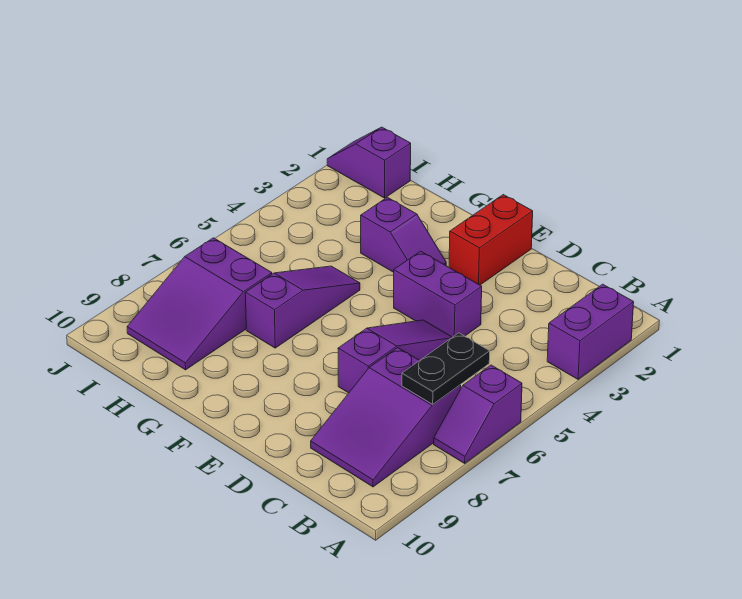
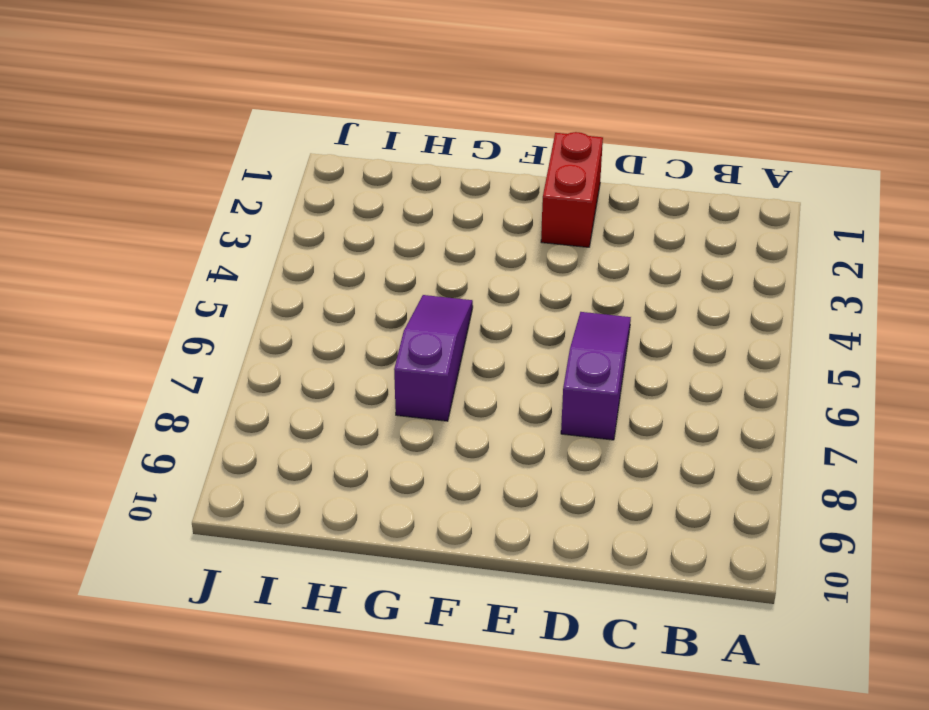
none -> purple 1x2 brick [547,284,634,379]
none -> purple 1x2 slope [434,365,522,463]

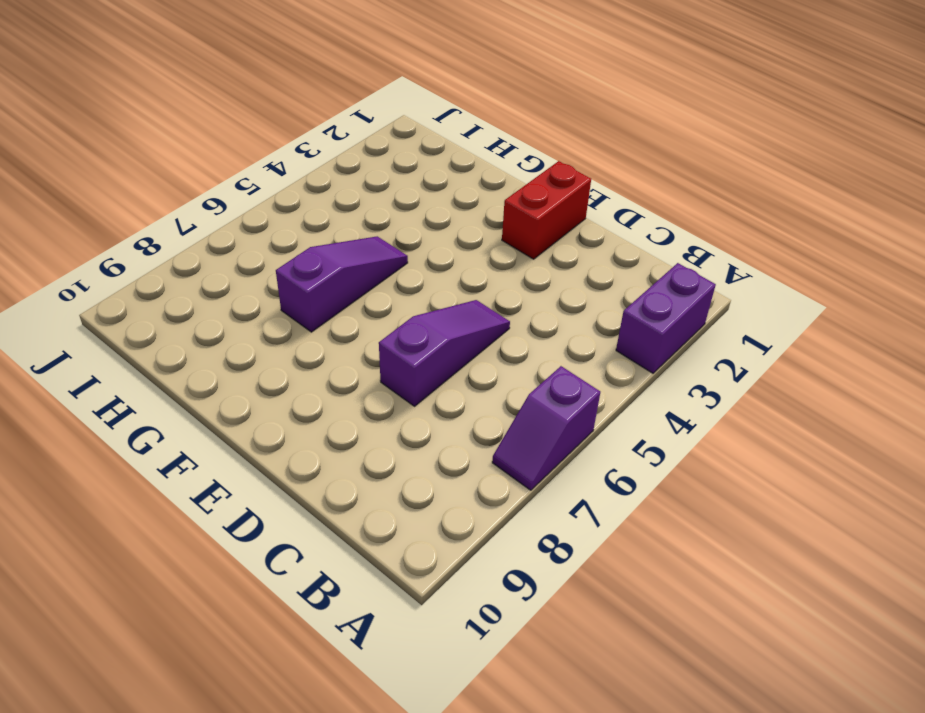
none -> purple 2x3 slope [311,348,461,487]
none -> purple 1x2 brick [394,251,482,337]

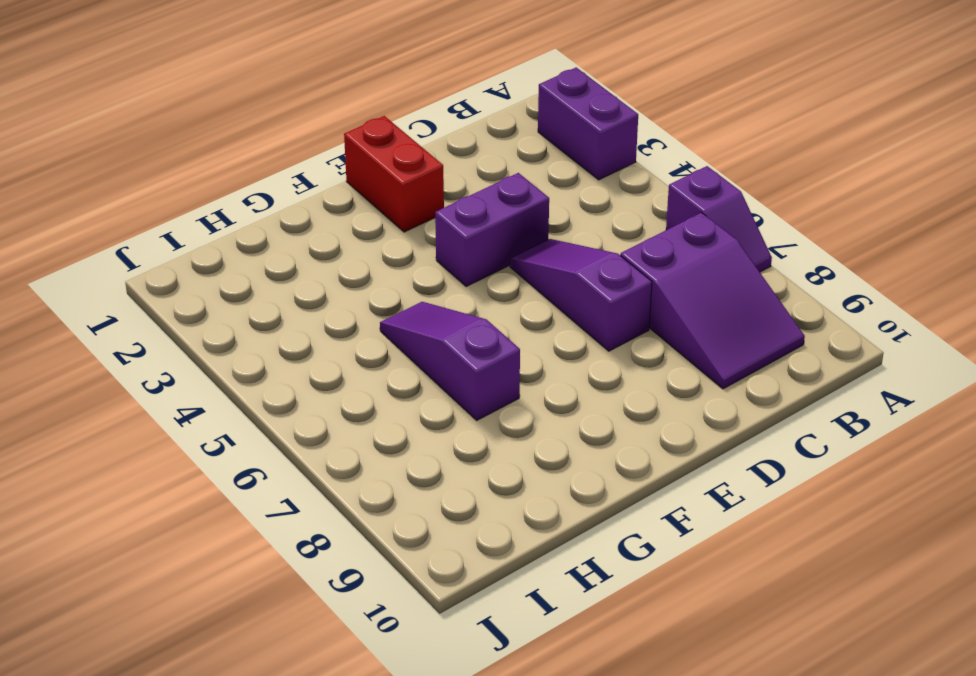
none -> purple 1x2 slope [361,197,446,272]
none -> purple 2x3 slope [127,238,272,370]

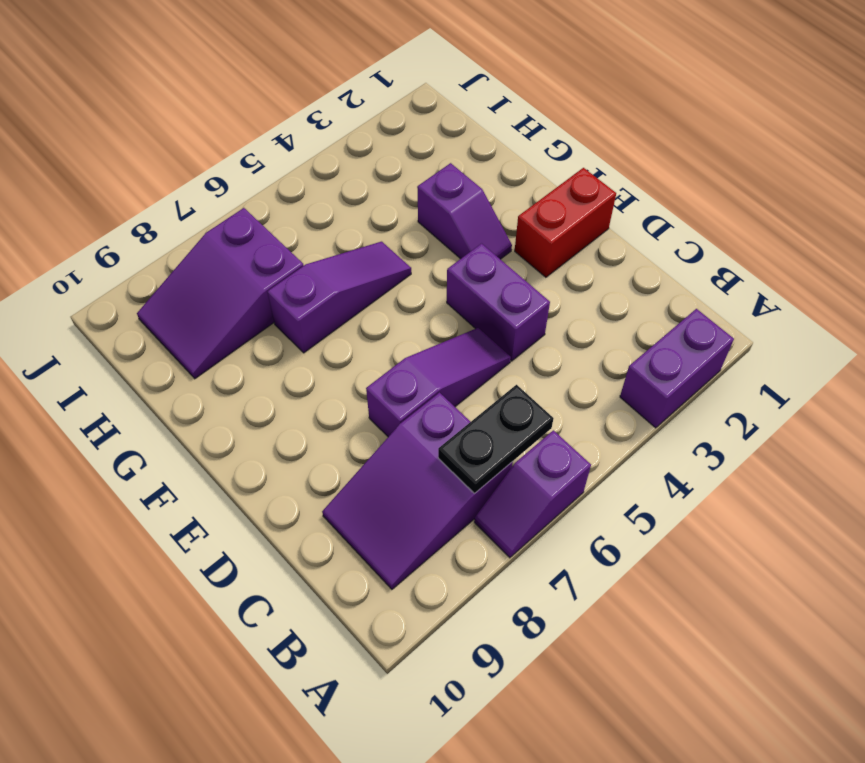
none -> purple 1x2 slope [327,127,411,198]

